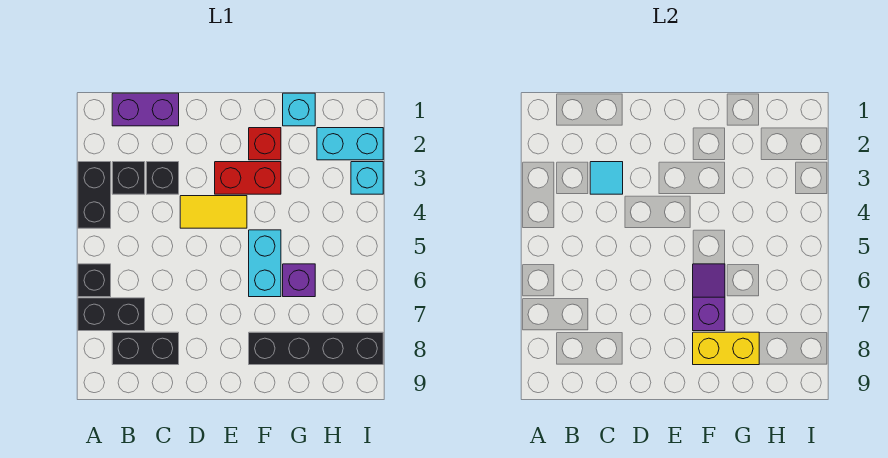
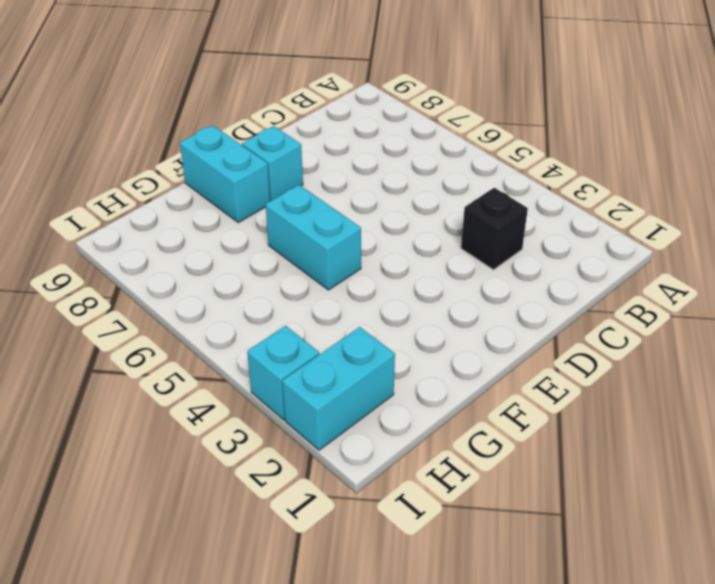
cyan 1x1 brick [242,126,303,201] -> cyan 1x1 brick moved to [283,93,315,126]
cyan 1x2 brick [180,125,270,223] -> black 1x4 brick [249,332,383,365]
none -> black 1x2 brick [78,162,111,228]
none -> black 1x1 brick [78,264,111,297]
none -> black 1x2 brick [78,298,145,331]

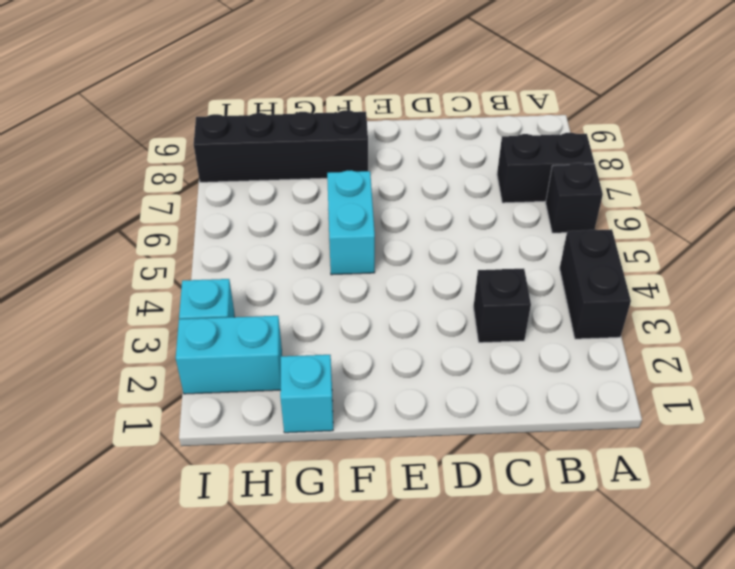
none -> purple 1x2 brick [112,93,179,126]
none -> black 1x1 brick [112,162,145,194]
none -> black 1x2 brick [112,332,179,365]

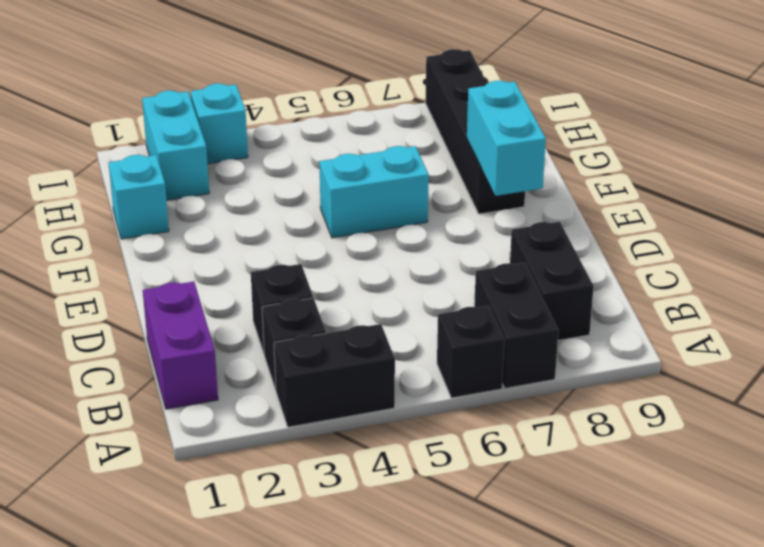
cyan 1x2 brick [467,81,546,196] -> yellow 1x2 brick [693,332,759,365]
none -> yellow 1x2 tile [180,196,247,228]
none -> red 1x2 brick [215,162,281,194]
none -> red 1x1 brick [249,128,281,160]

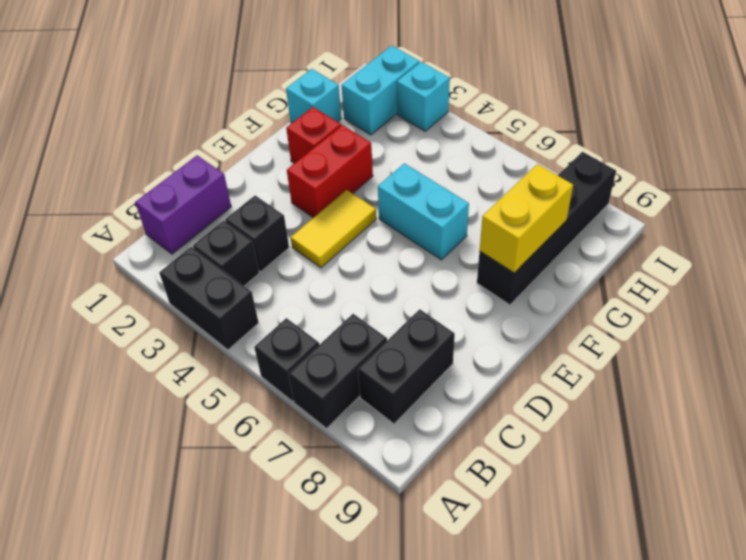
none -> purple 1x1 brick [283,264,315,297]
none -> cyan 1x1 tile [590,162,623,194]
none -> purple 1x2 slope [693,264,725,331]

